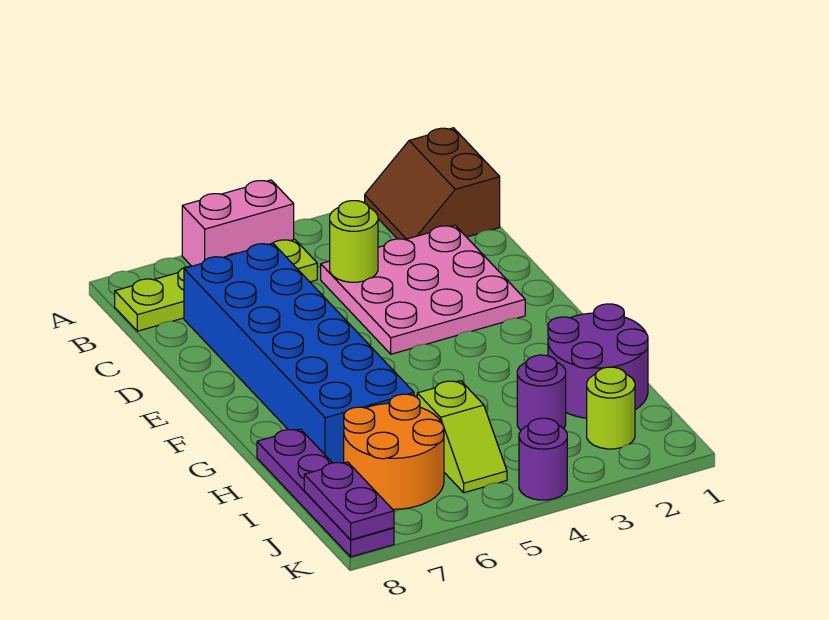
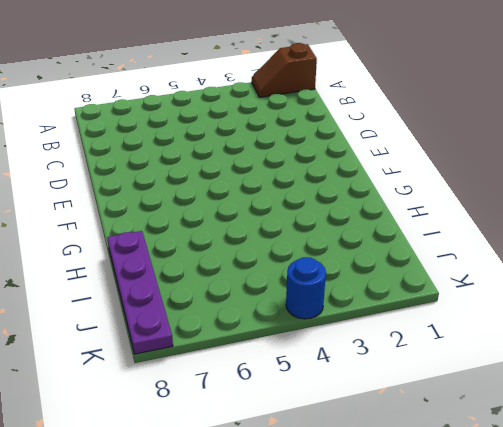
brown 1x2 slope [252,43,317,97] -> brown 2x2 slope [365,128,500,240]
blue 1x1 round brick [286,257,326,319] -> purple 1x1 round brick [519,418,567,500]
none -> pink 1x2 brick [182,180,294,266]
none -> lime 1x4 plate [115,239,317,331]
none -> pink 3x3 plate [321,225,525,354]

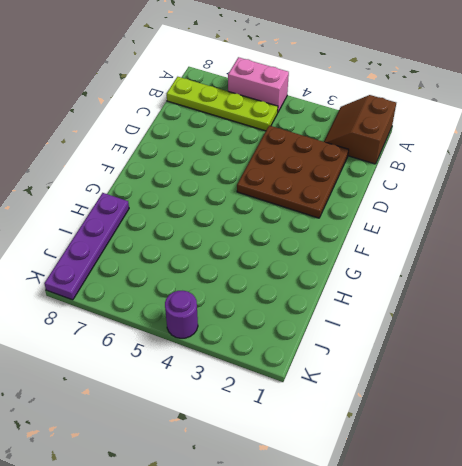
brown 3x3 plate [237,125,349,218] -> pink 3x3 plate [321,225,525,354]
none -> blue 2x6 brick [184,243,414,463]
none -> purple 2x2 round brick [548,304,648,418]
none -> purple 1x1 round brick [517,355,566,430]

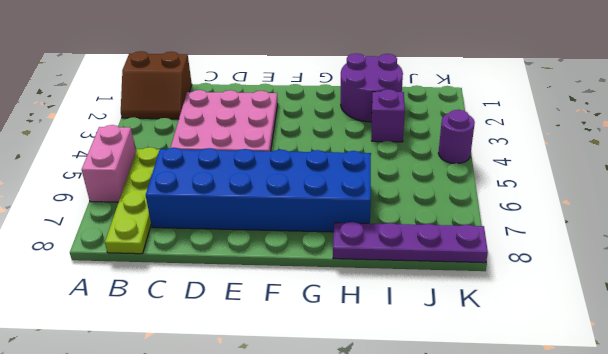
purple 1x1 brick [372,89,405,142] -> purple 1x1 round brick [517,355,566,430]
none -> lime 1x2 slope [417,381,507,493]
none -> orange 2x2 round brick [344,394,444,509]
none -> lime 1x1 round brick [587,367,635,449]

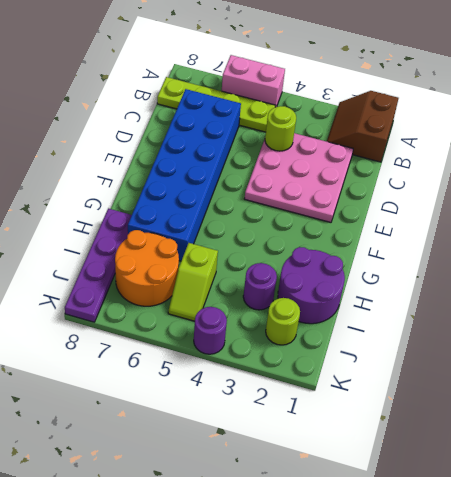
none -> purple 1x2 plate [304,462,394,540]

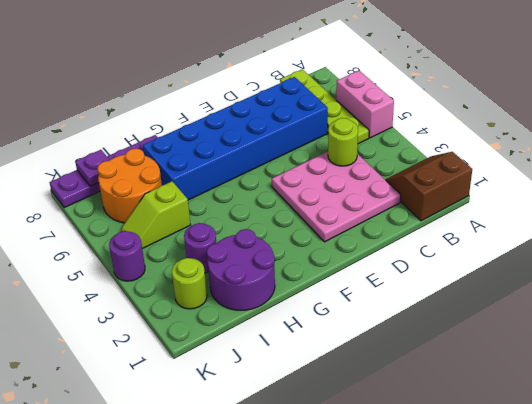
purple 1x1 plate [75,150,109,186] -> purple 1x2 plate [304,462,394,540]

